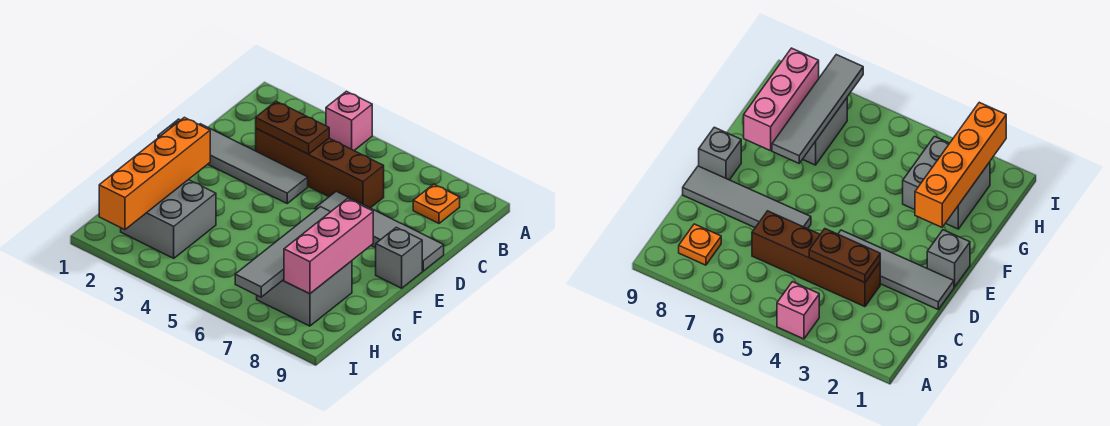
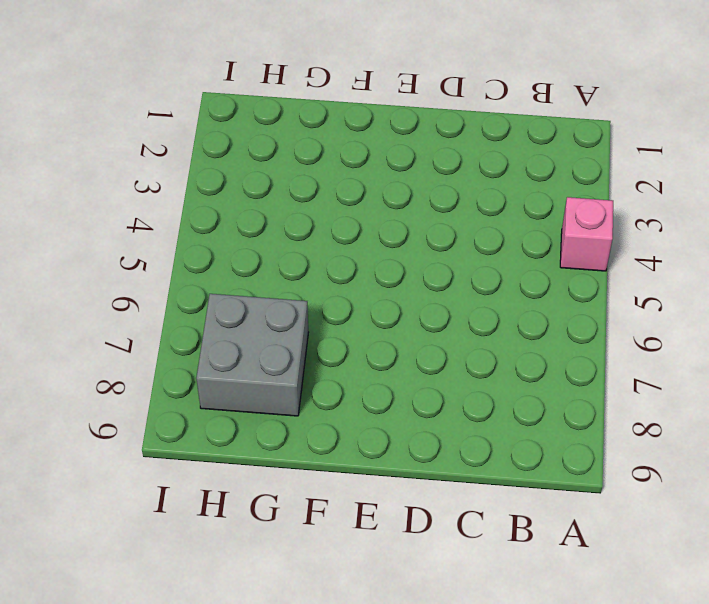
none -> orange 1x1 plate [413,184,460,223]
none -> brown 1x4 brick [256,129,384,208]
none -> grey 1x4 tile [199,124,308,203]

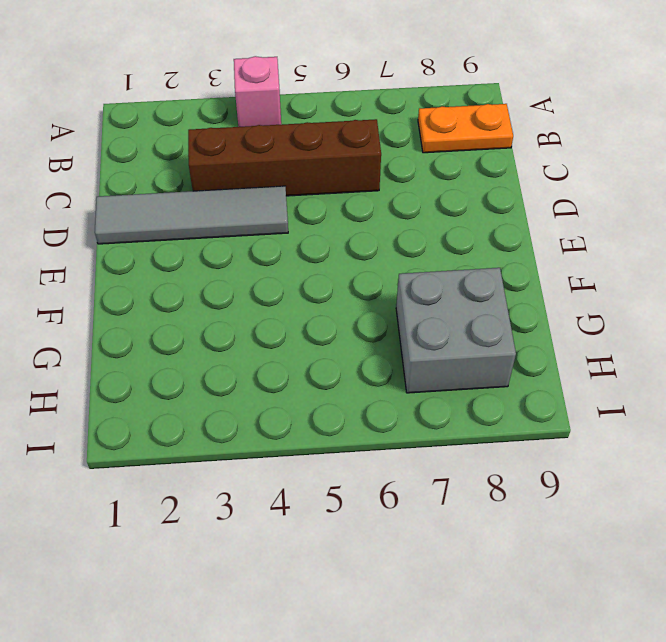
orange 1x2 plate [418,104,513,153] -> orange 1x1 plate [413,184,460,223]
none -> grey 1x4 tile [316,191,444,271]
none -> grey 1x1 brick [927,230,970,287]
none -> grey 1x1 brick [376,227,422,288]

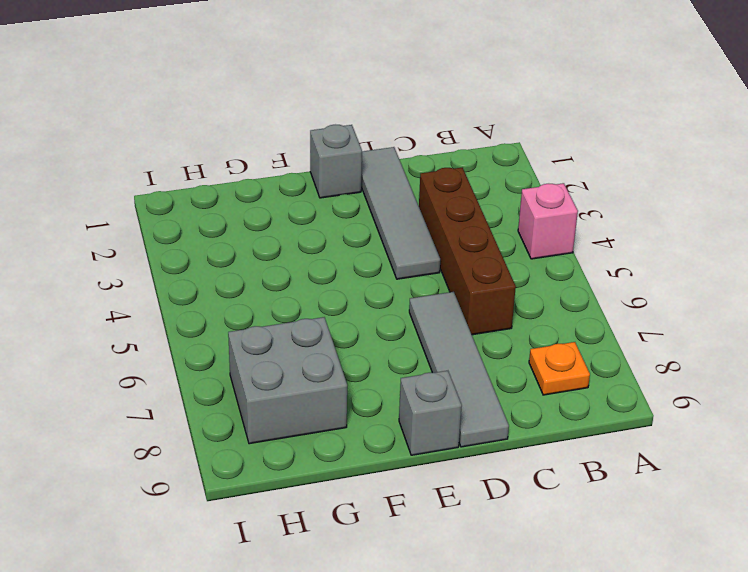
none -> grey 2x2 brick [121,180,216,258]
none -> brown 1x2 plate [256,101,329,154]
none -> orange 1x4 brick [99,117,210,230]

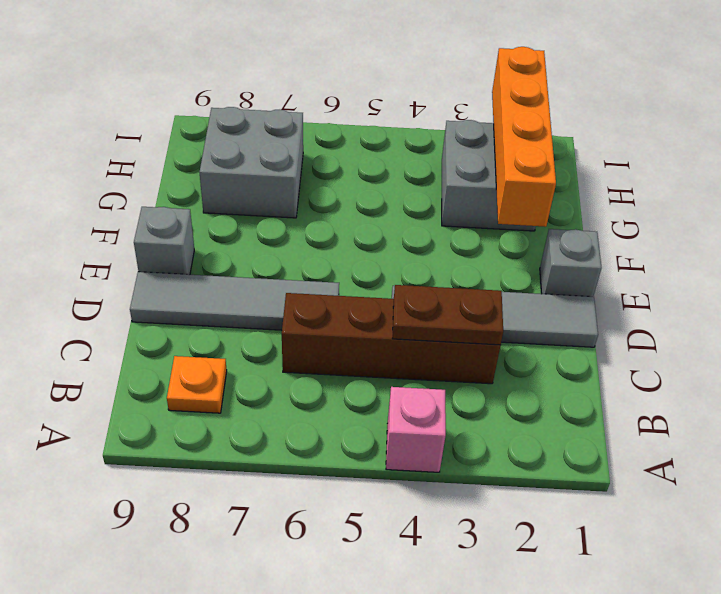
none -> grey 1x4 tile [235,207,330,297]
none -> pink 1x3 brick [284,199,373,294]

